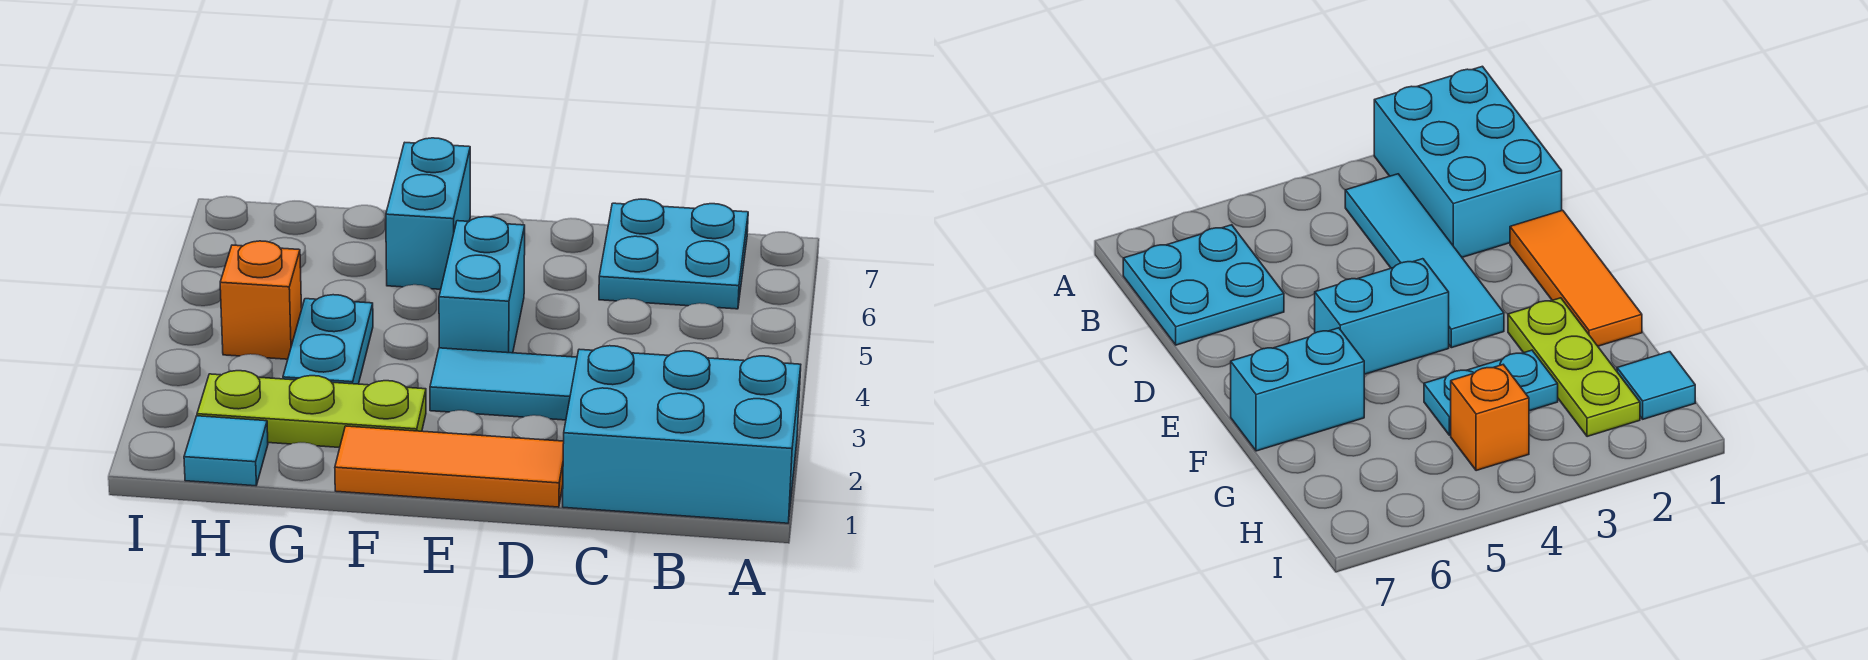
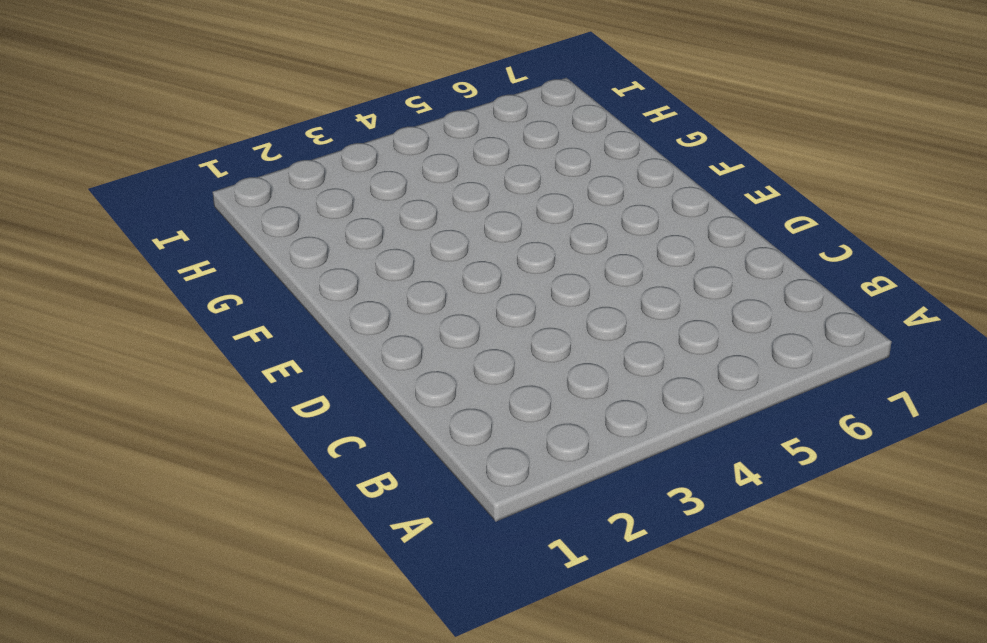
none -> cyan 2x3 brick [563,346,801,523]
none -> cyan 1x4 tile [430,348,577,420]

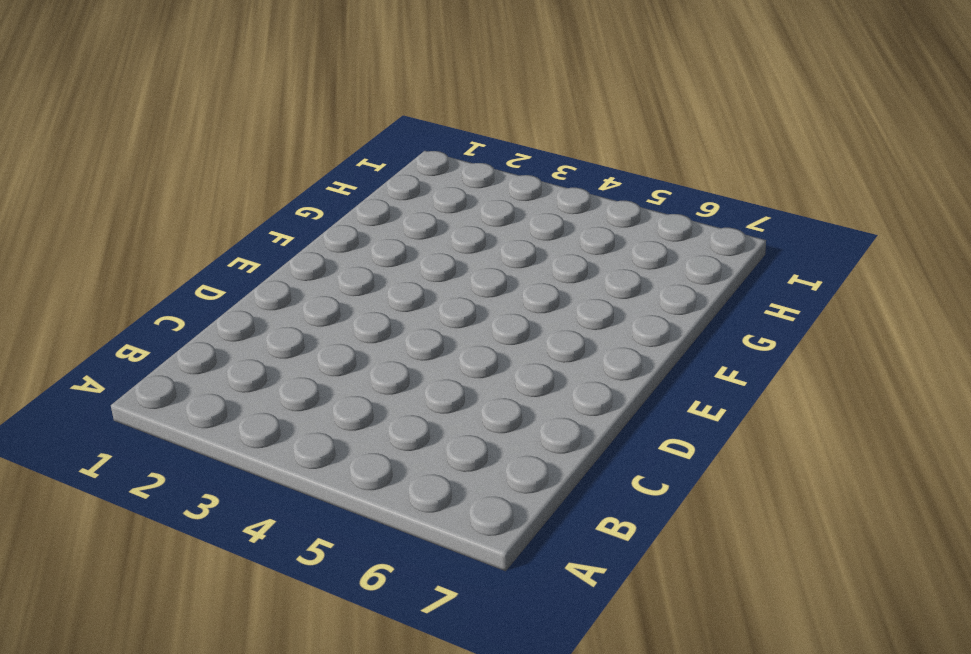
none -> cyan 2x3 brick [563,346,801,523]
none -> cyan 1x4 tile [430,348,577,420]

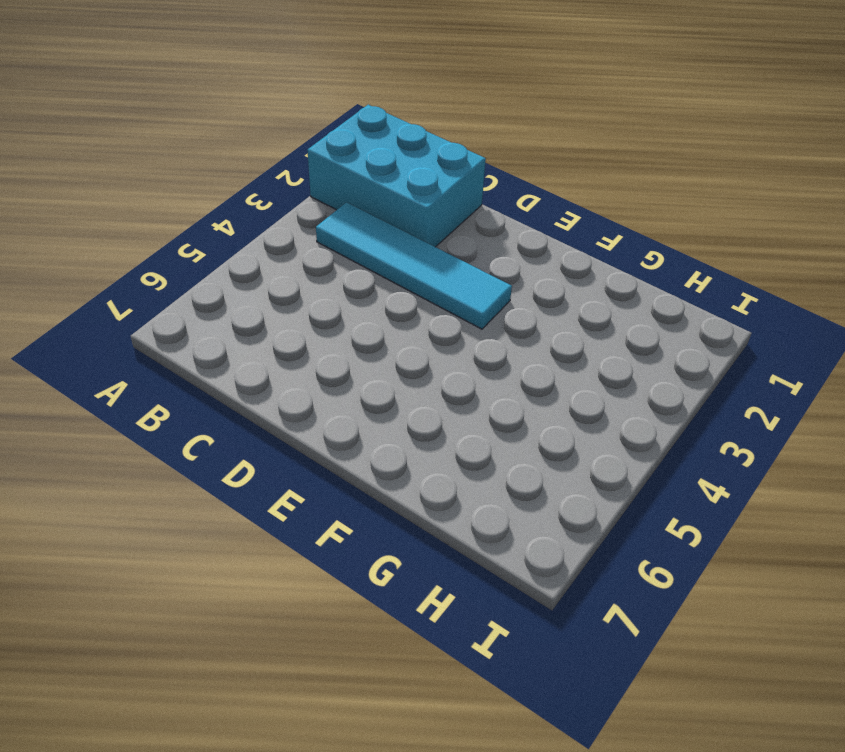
none -> cyan 2x2 plate [599,199,748,309]
none -> orange 1x3 tile [335,426,564,507]

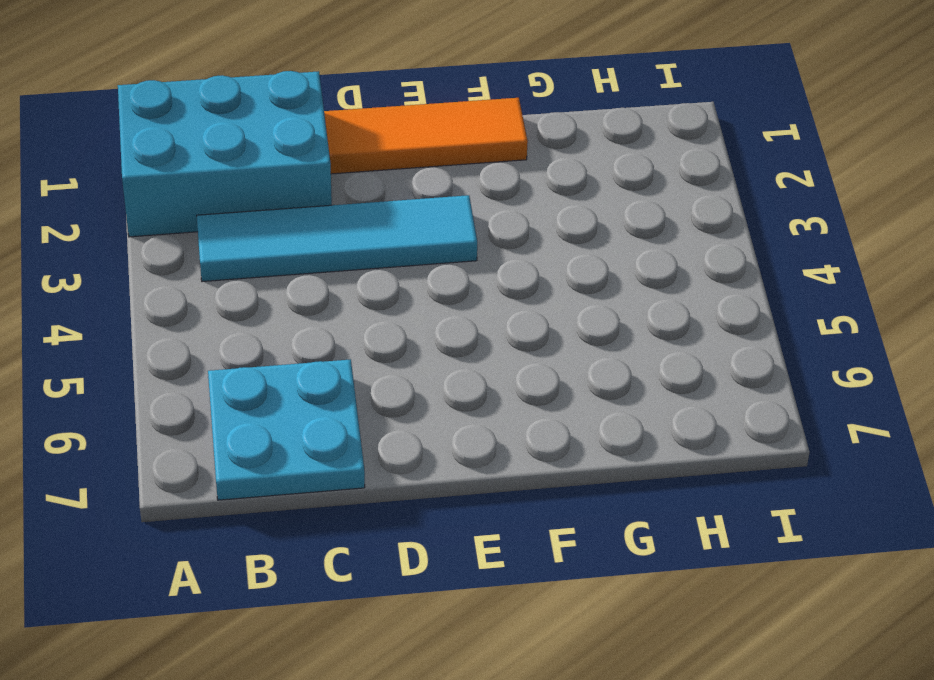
none -> cyan 1x2 brick [439,217,525,353]
none -> lime 1x3 plate [197,371,426,448]

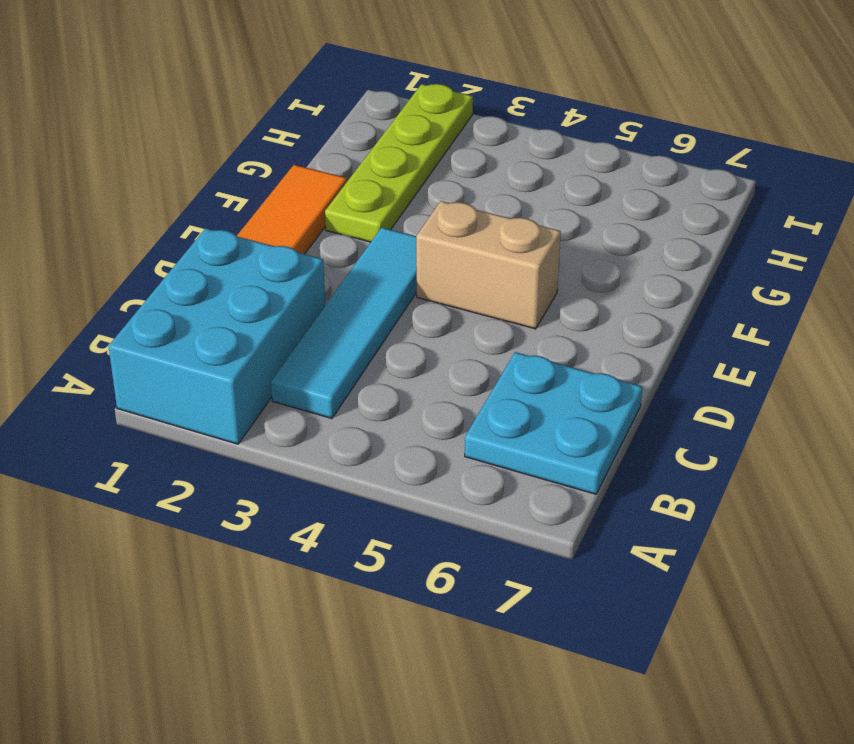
tan 1x2 brick [416,201,561,329] -> cyan 1x2 brick [439,217,525,353]
lime 1x4 plate [325,84,473,242] -> lime 1x3 plate [197,371,426,448]
none -> cyan 1x2 brick [386,138,470,289]
none -> cyan 1x2 plate [283,295,373,384]

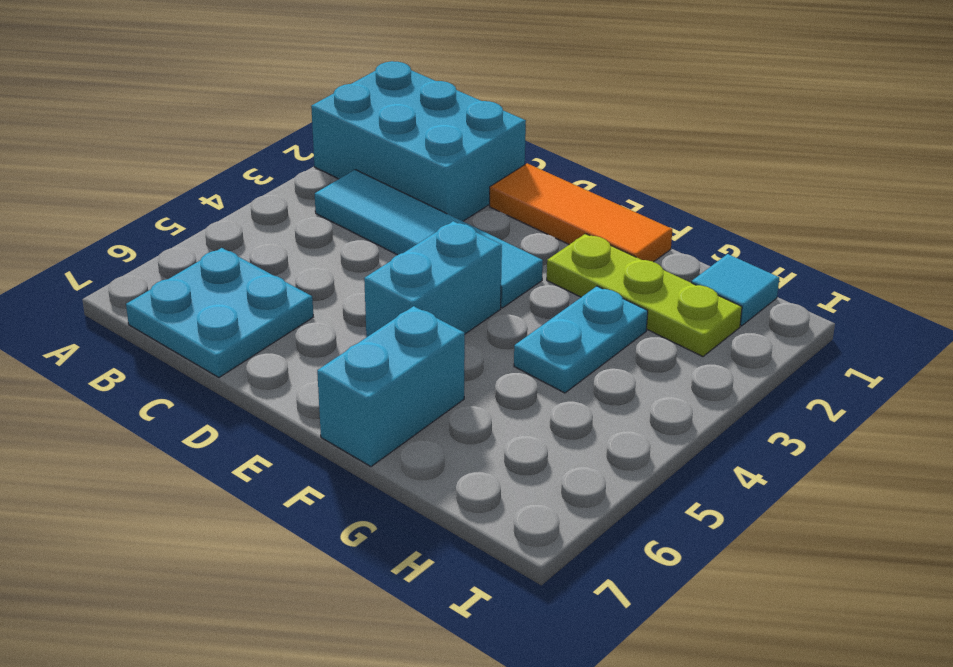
none -> orange 1x1 brick [220,241,302,359]

